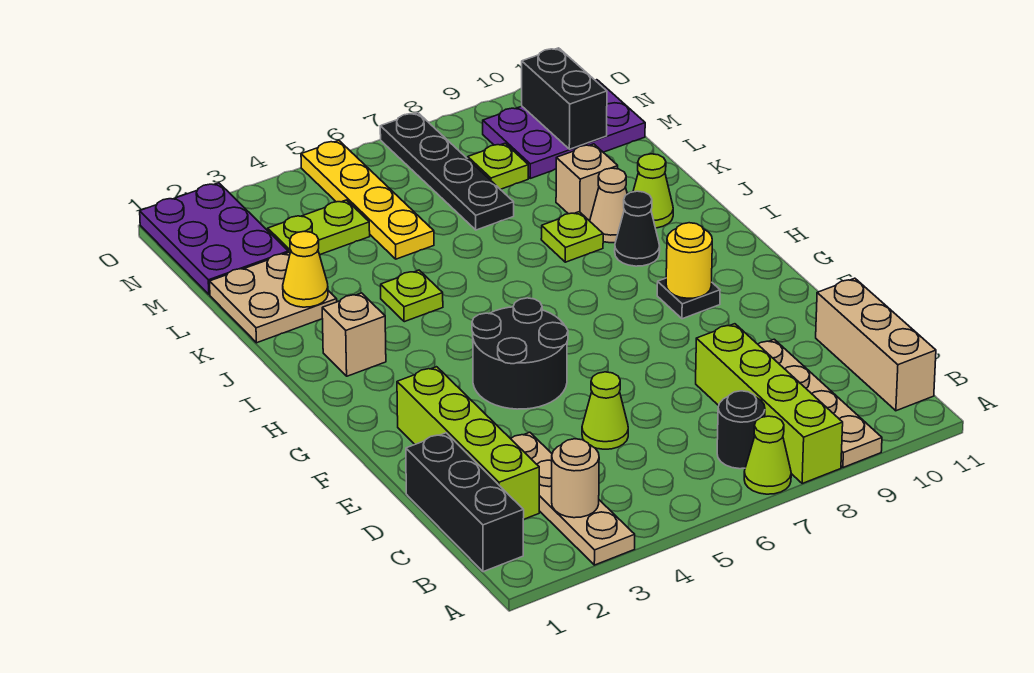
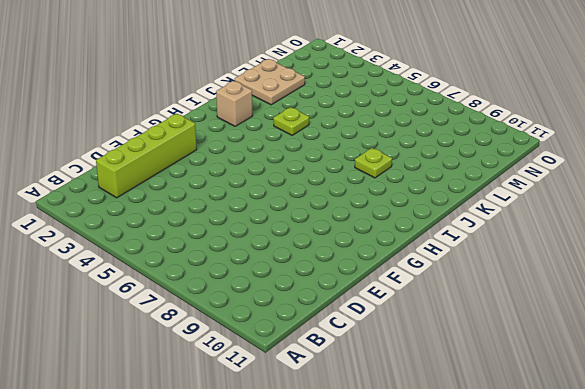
none -> tan 1x4 plate [511,432,635,565]
none -> lime 1x1 cone [744,416,791,494]
none -> lime 1x4 brick [696,324,843,484]

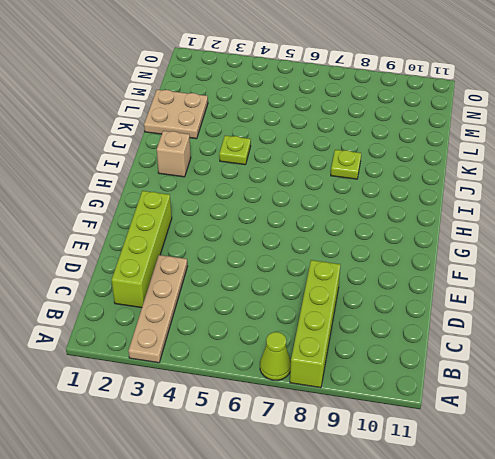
none -> tan 1x4 plate [758,339,882,467]
none -> black 1x3 brick [406,433,524,572]
none -> black 1x1 round brick [717,391,765,469]

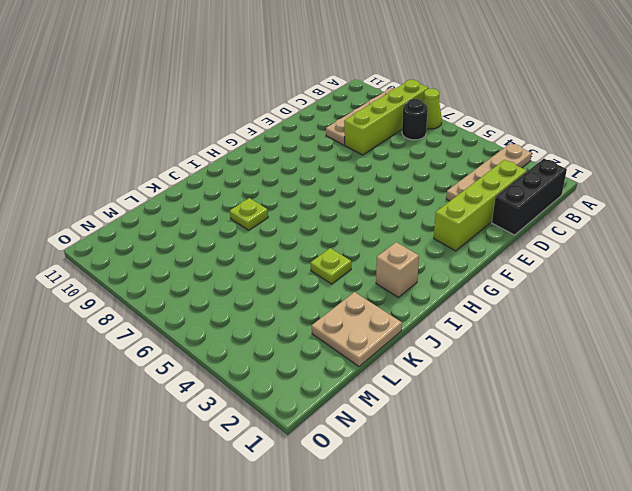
none -> tan 1x3 brick [816,278,936,411]
none -> lime 1x1 cone [582,372,628,449]
none -> black 2x2 round brick [472,298,568,409]

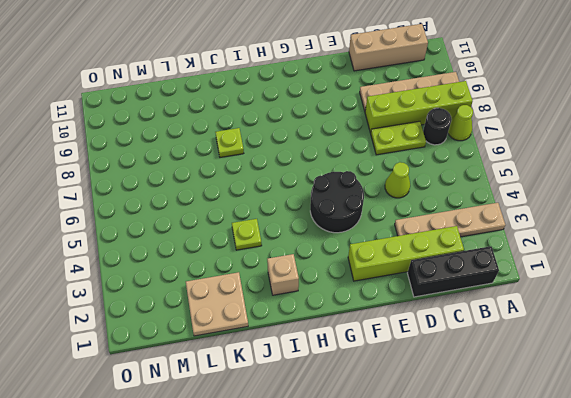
lime 1x2 plate [371,121,426,155] -> lime 1x2 plate turned to [268,200,370,255]
none -> black 1x1 plate [657,278,720,319]
none -> black 1x1 cone [615,191,660,266]
none -> tan 1x1 cone [590,168,627,243]

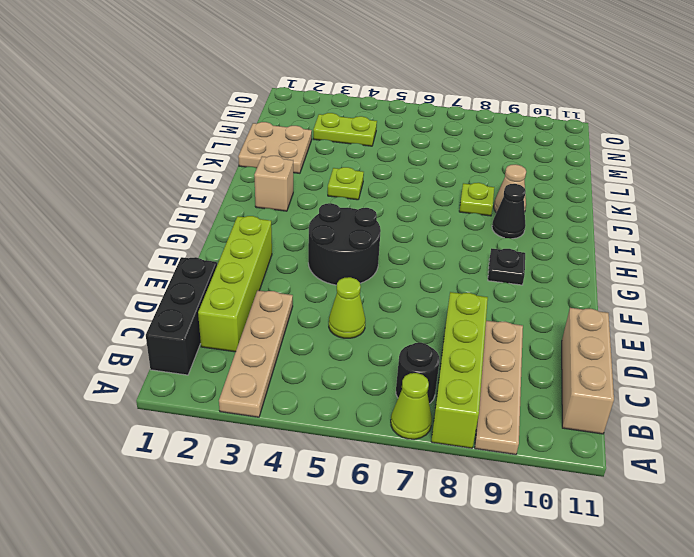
none -> lime 1x1 cone [633,154,673,228]
none -> tan 1x1 brick [556,144,618,221]
none -> yellow 1x4 plate [301,140,434,259]

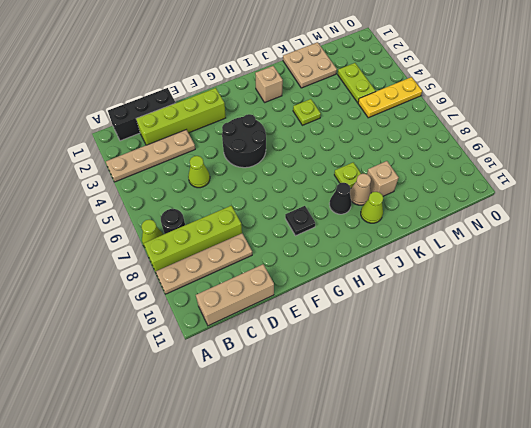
yellow 1x3 plate [358,77,422,118] -> yellow 1x4 plate [301,140,434,259]
none -> black 1x4 plate [380,113,514,230]
none -> purple 2x3 plate [140,183,288,295]
none -> lime 1x1 plate [468,143,528,189]

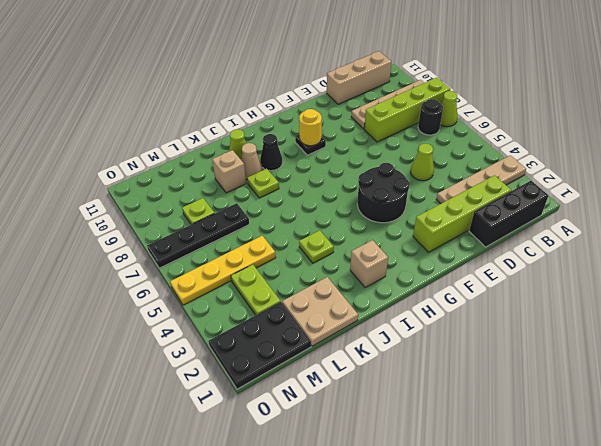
black 2x3 plate [209,302,311,389] -> purple 2x3 plate [140,183,288,295]
none -> purple 2x3 plate [483,80,645,178]
none -> tan 1x1 round brick [552,439,599,518]
none -> yellow 1x1 cone [283,231,328,307]

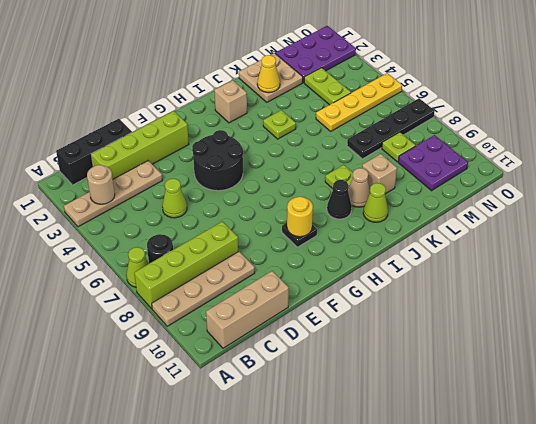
purple 2x2 plate [398,135,468,191] -> purple 2x3 plate [483,80,645,178]
none -> black 1x2 brick [522,48,607,149]

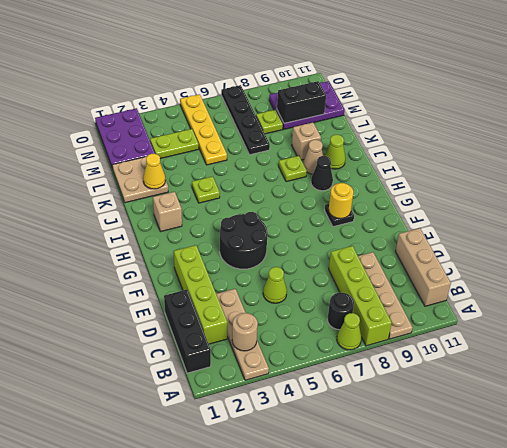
black 1x2 brick [277,81,326,123] -> black 1x2 brick turned to [522,48,607,149]

